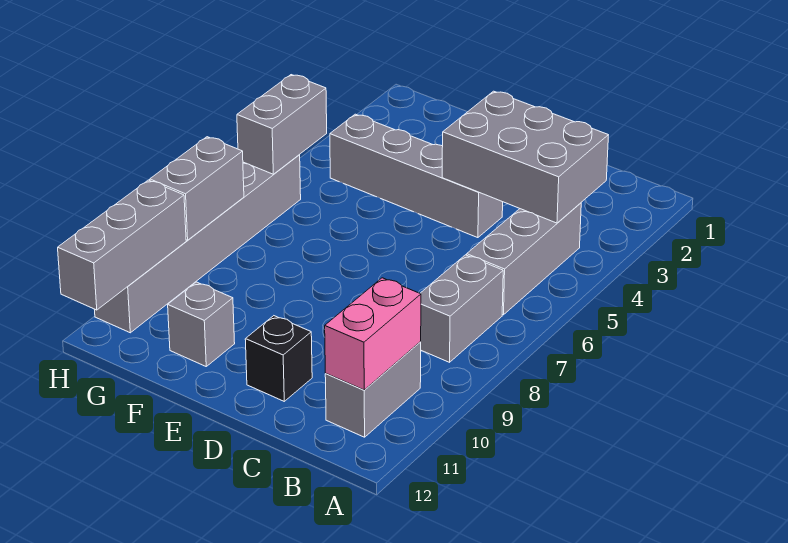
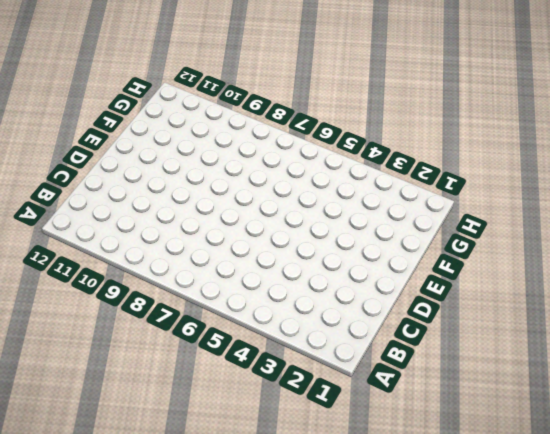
none -> grey 1x3 brick [467,203,581,315]
none -> grey 1x2 brick [420,255,503,362]
none -> grey 1x2 brick [325,342,421,437]

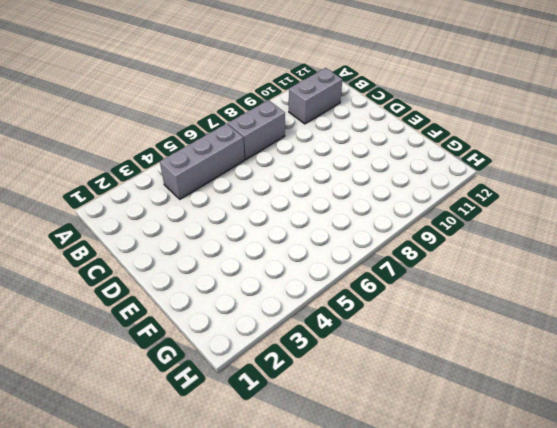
none -> grey 1x4 brick [330,114,503,238]
none -> black 1x1 brick [245,316,312,401]
none -> grey 1x1 brick [168,282,235,366]

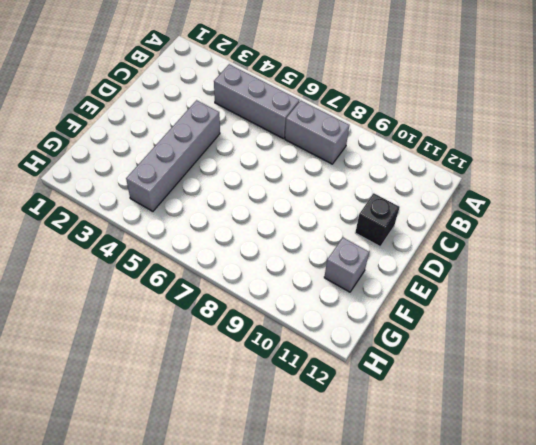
none -> grey 1x2 brick [325,342,421,437]
none -> grey 1x6 brick [94,155,301,333]
none -> grey 2x3 brick [442,91,608,223]

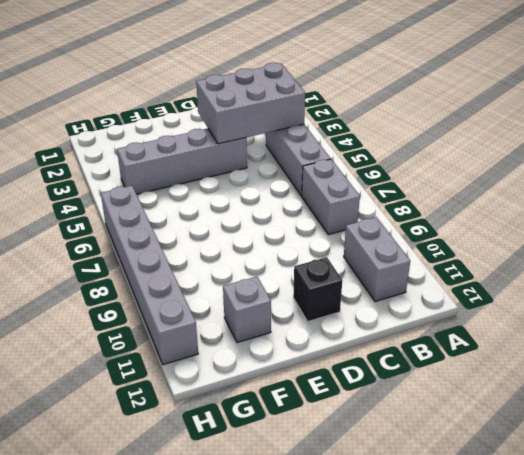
none -> pink 1x2 brick [325,278,421,390]
none -> grey 1x2 brick [237,75,327,174]
none -> grey 1x2 brick [150,137,244,240]

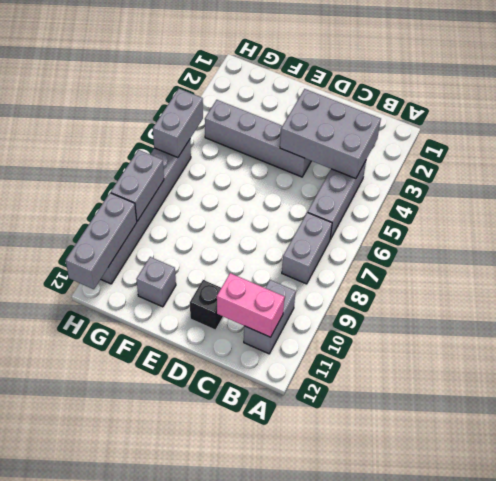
pink 1x2 brick [217,273,285,337] -> pink 1x2 brick turned to [325,278,421,390]

